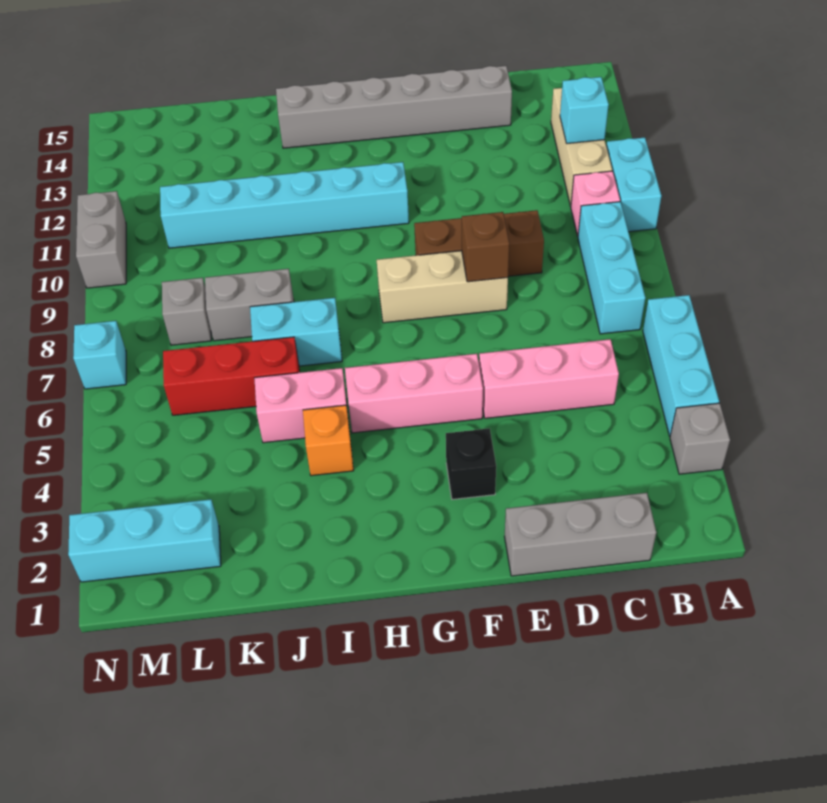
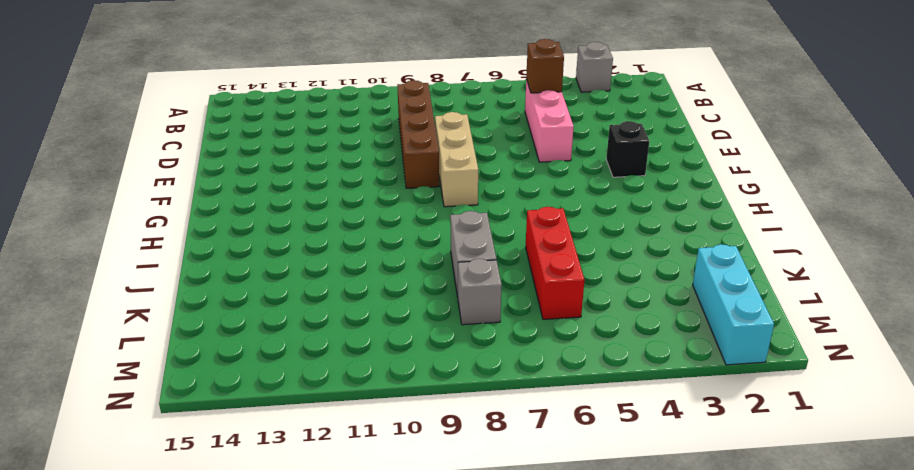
brown 1x1 brick [526,39,564,93] -> brown 1x1 brick moved to [462,212,509,282]
brown 1x4 brick [398,80,439,188] -> brown 1x3 brick [414,210,544,276]
none -> cyan 1x3 brick [643,295,719,436]
none -> cyan 1x2 brick [606,137,661,232]
none -> cyan 1x3 brick [578,202,645,334]

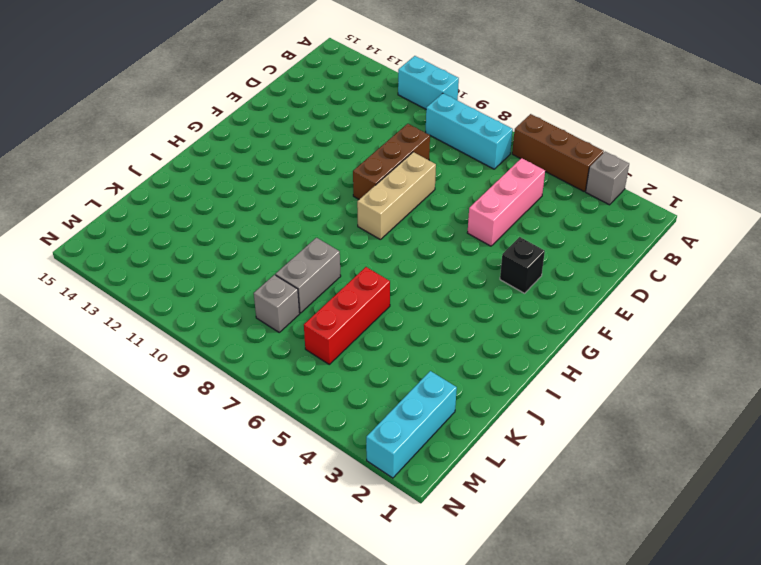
brown 1x3 brick [512,114,604,191] -> cyan 1x3 brick [643,295,719,436]
none -> pink 1x1 brick [571,171,620,237]
none -> tan 1x3 brick [551,88,612,206]
none -> grey 1x3 brick [505,493,657,576]

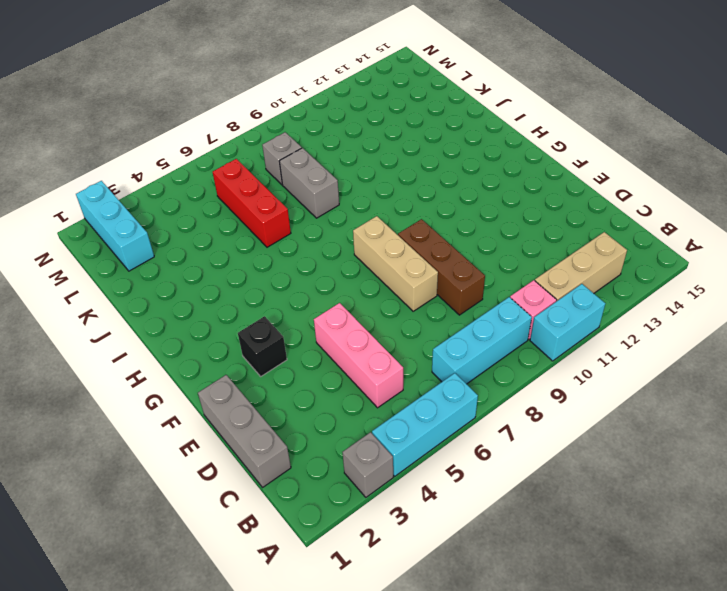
none -> grey 1x6 brick [276,66,512,148]
none -> pink 1x3 brick [345,354,483,433]
none -> cyan 1x6 brick [160,162,409,248]

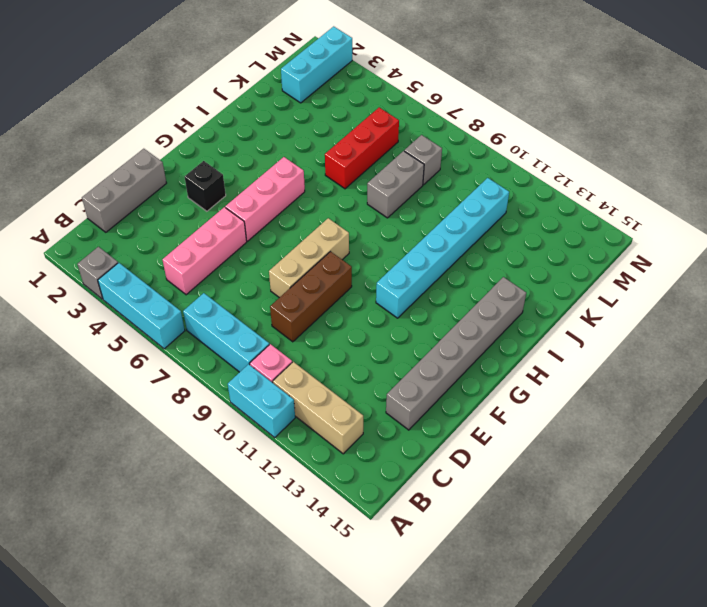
none -> orange 1x1 brick [303,405,354,476]
none -> pink 1x2 brick [254,368,349,443]
none -> cyan 1x2 brick [250,298,342,366]

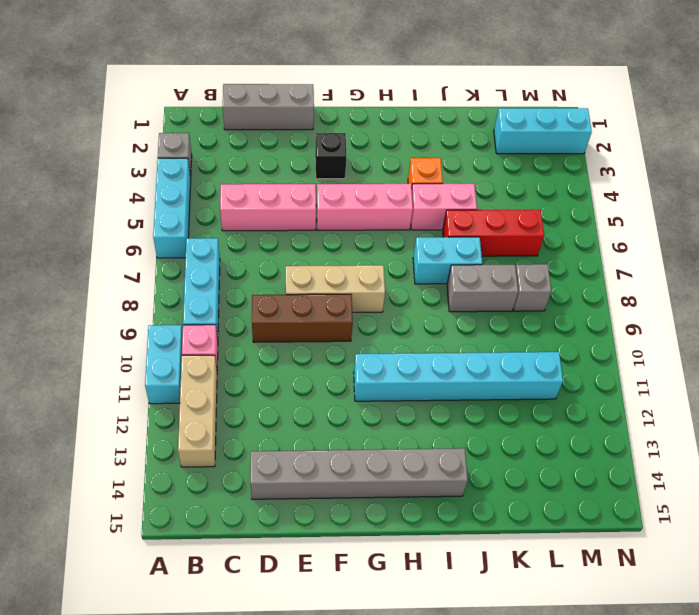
none -> cyan 1x1 brick [73,321,126,389]
none -> grey 1x2 brick [76,191,126,288]
none -> cyan 1x1 brick [560,77,609,144]

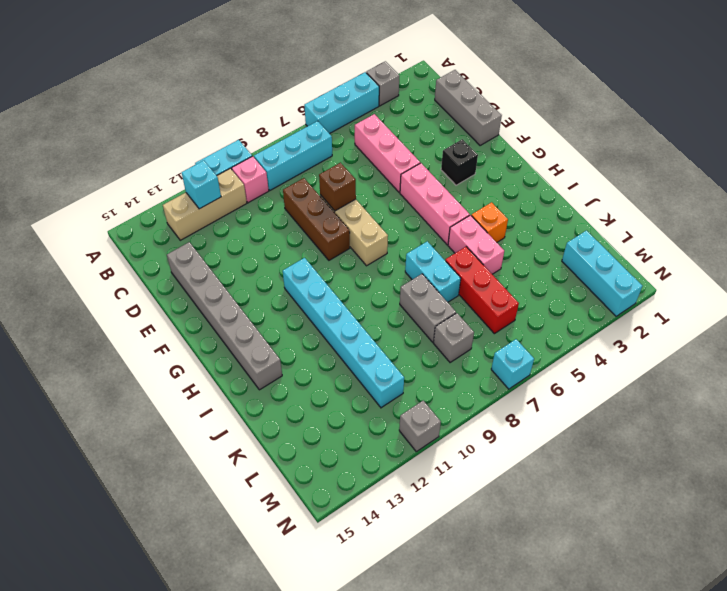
grey 1x1 brick [399,401,441,452] -> grey 1x2 brick [76,191,126,288]

